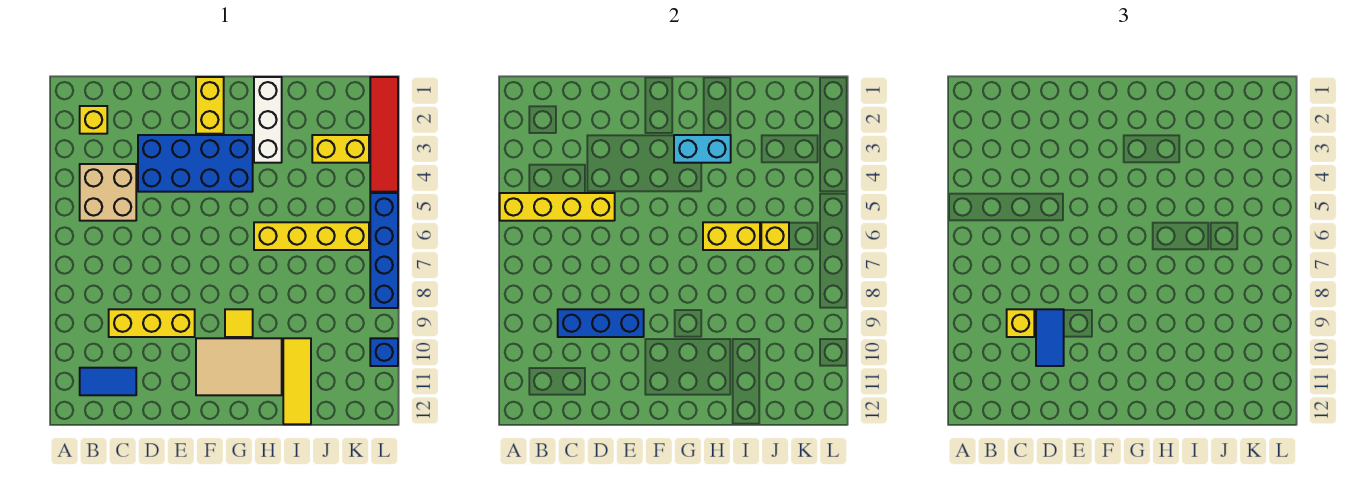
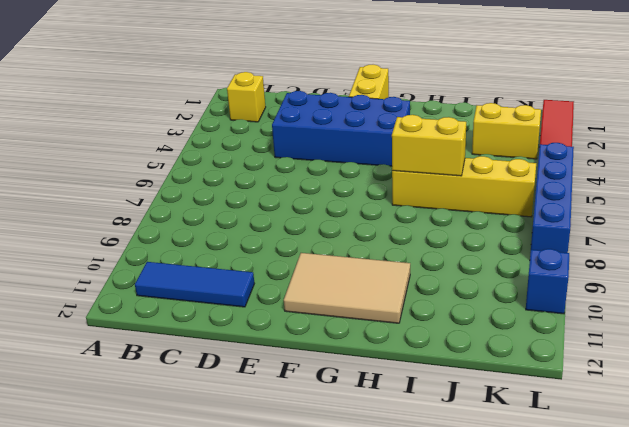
blue 1x3 tile [135,262,254,307] -> blue 1x2 tile [80,368,136,395]
none -> tan 2x2 brick [80,164,136,221]
none -> yellow 1x3 brick [109,309,195,337]
none -> yellow 1x1 tile [225,309,253,337]

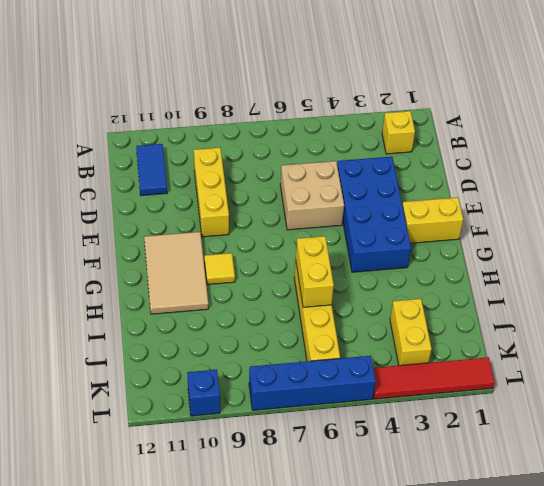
tan 2x2 brick [280,161,344,230] -> tan 2x2 brick moved to [80,164,136,221]
none -> white 1x3 brick [254,77,282,163]
none -> yellow 1x3 tile [283,338,311,424]
none -> yellow 1x4 brick [500,193,615,221]

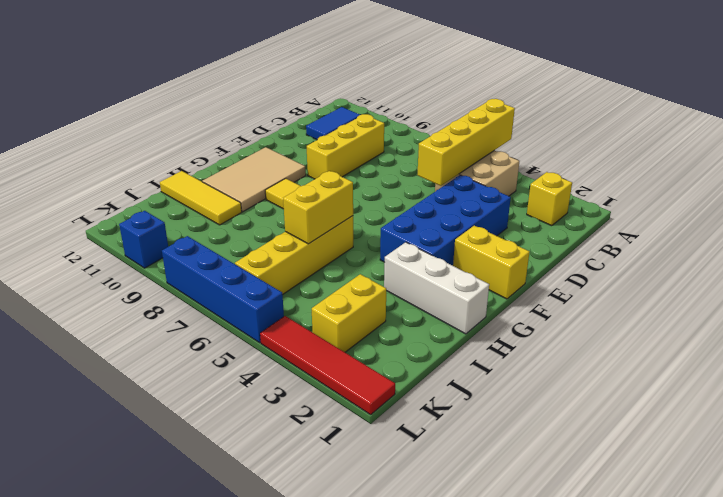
none -> blue 1x3 brick [558,309,644,337]
none -> cyan 1x2 brick [674,135,731,163]
none -> yellow 1x1 brick [761,222,789,250]

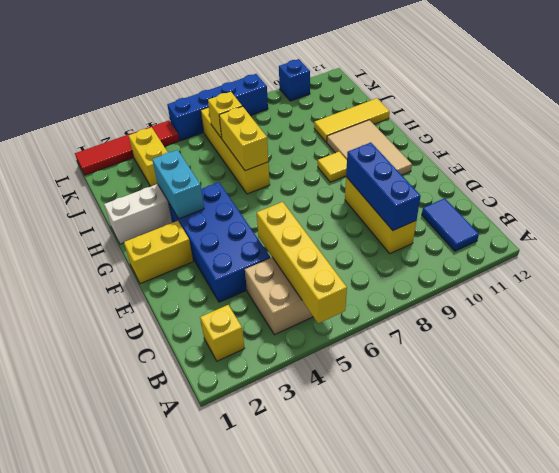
none -> yellow 1x1 brick [1007,309,1034,337]
none -> blue 1x2 tile [1036,309,1064,366]

